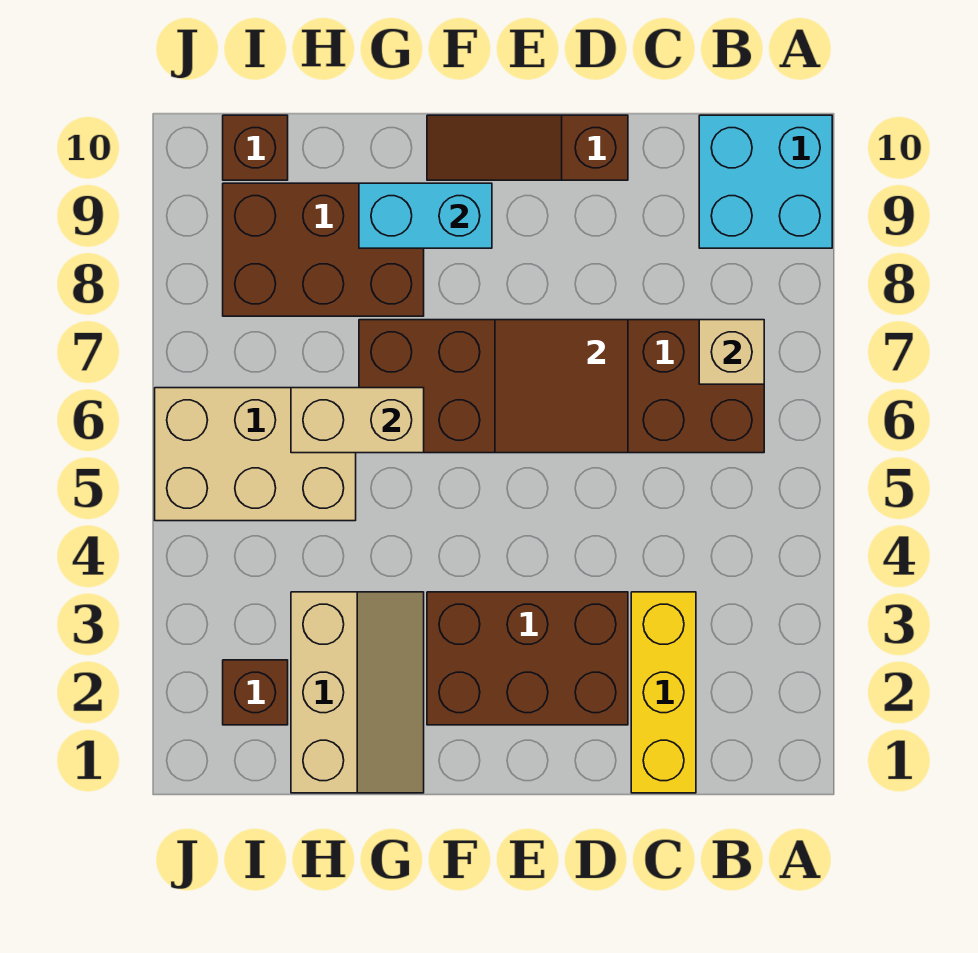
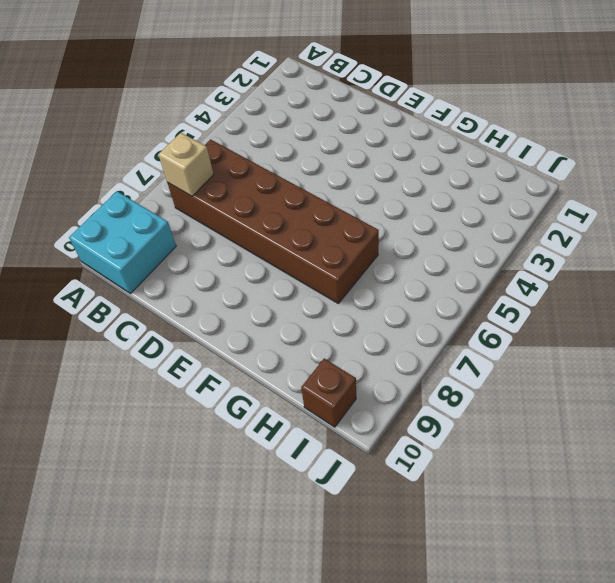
none -> yellow 1x3 brick [631,592,696,793]
none -> brown 2x3 brick [427,592,628,725]
none -> brown 1x3 slope [427,115,628,180]

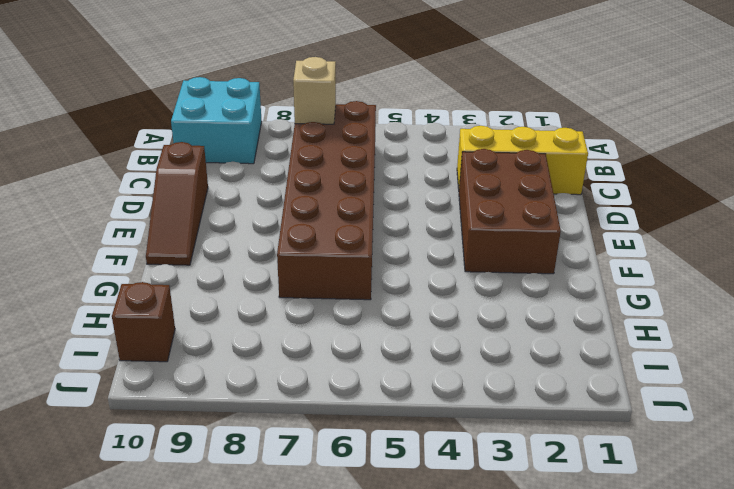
none -> tan 2x3 slope [291,592,424,793]
none -> brown 2x3 brick [223,183,424,316]
none -> tan 2x3 brick [155,388,356,521]

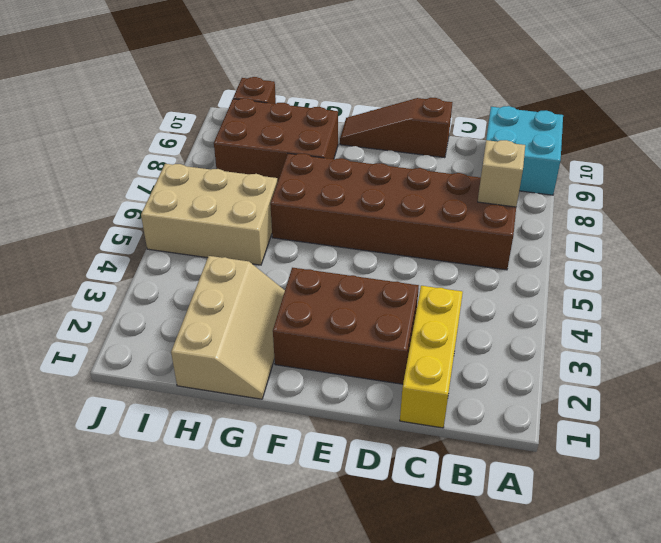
none -> brown 1x1 brick [223,660,288,725]
none -> brown 2x2 tile [495,320,628,453]
none -> cyan 1x2 brick [359,183,492,248]

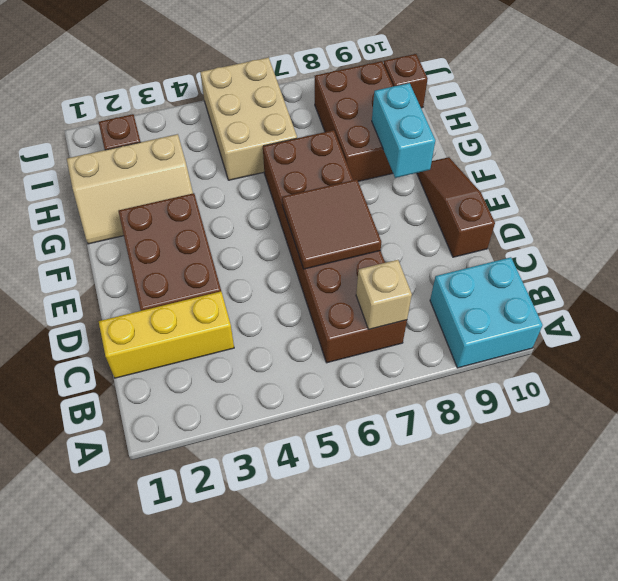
none -> tan 1x2 brick [291,388,424,453]

